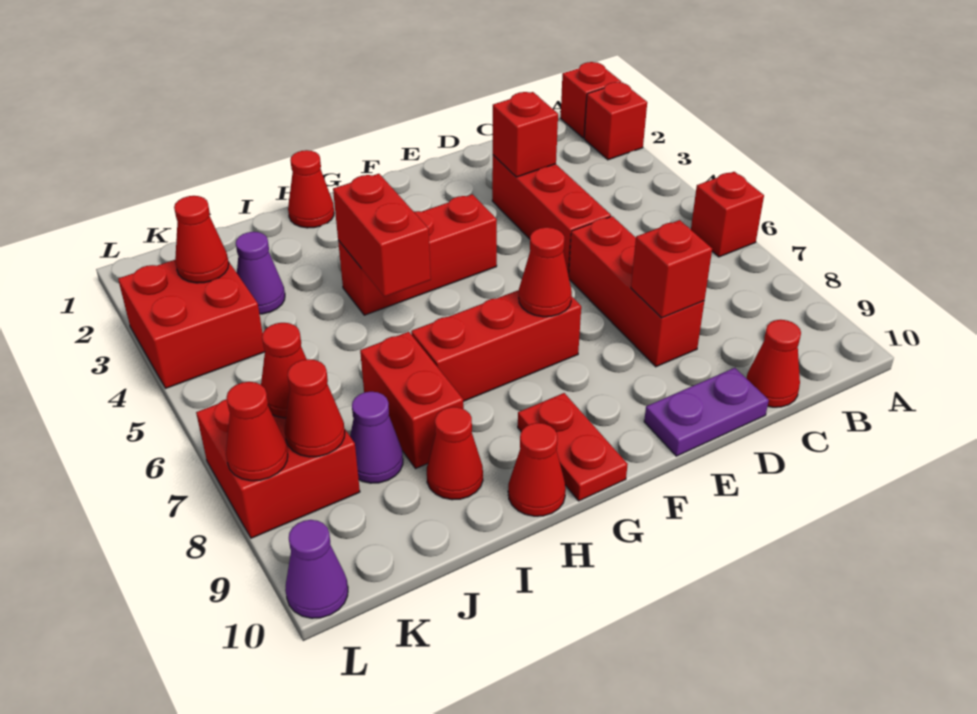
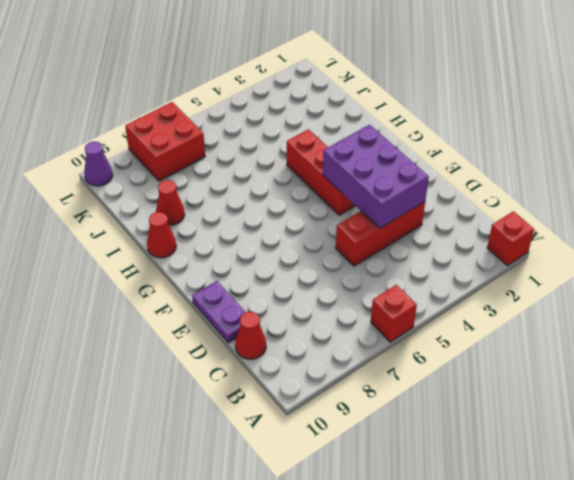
purple 2x3 brick [323,125,429,228] -> red 1x1 brick [493,92,558,177]
none -> red 1x1 brick [584,82,647,160]
none -> red 1x3 brick [569,216,704,367]
none -> red 1x3 brick [411,290,581,401]

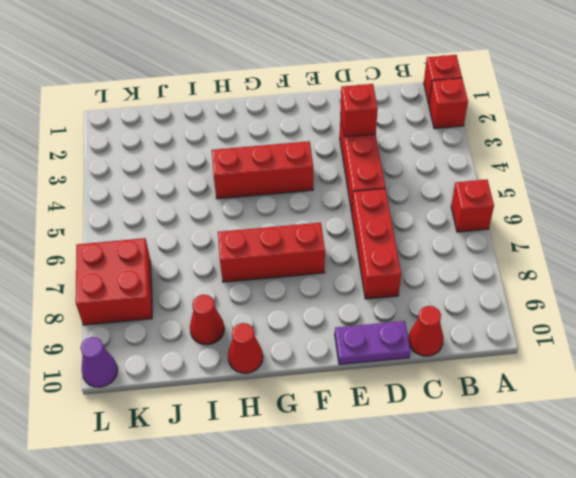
none -> red 1x2 plate [518,393,628,501]
none -> red 1x1 cone [288,150,334,228]
none -> red 1x2 brick [360,332,464,469]

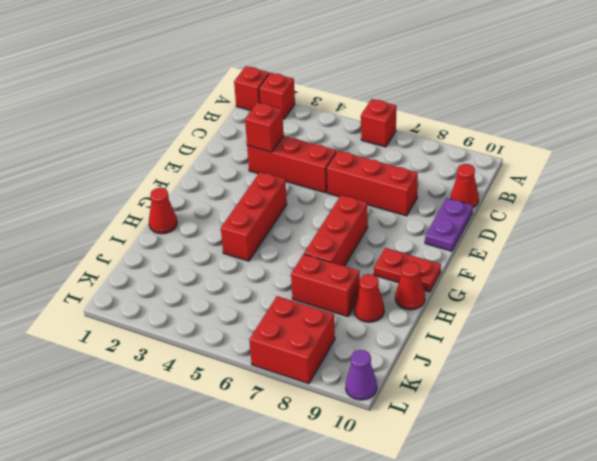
none -> purple 1x1 cone [236,232,285,314]
none -> purple 1x1 cone [350,392,403,483]
none -> red 2x2 brick [118,260,265,388]

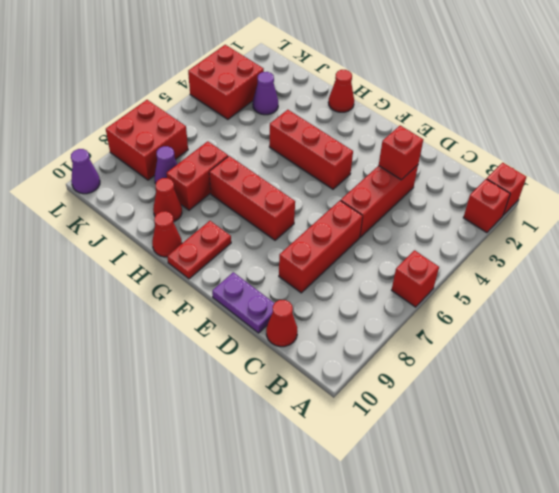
none -> red 1x1 brick [631,220,712,318]
none -> red 1x1 cone [519,227,572,317]
none -> red 1x2 brick [333,174,431,297]

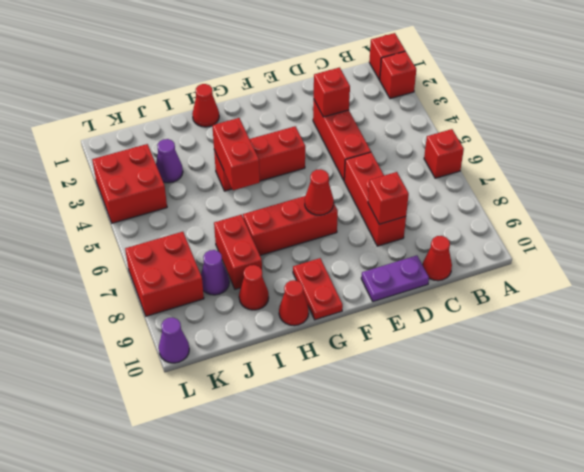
none -> red 1x1 cone [174,196,229,283]
none -> red 1x1 cone [261,323,307,418]
none -> red 1x1 cone [285,359,345,457]

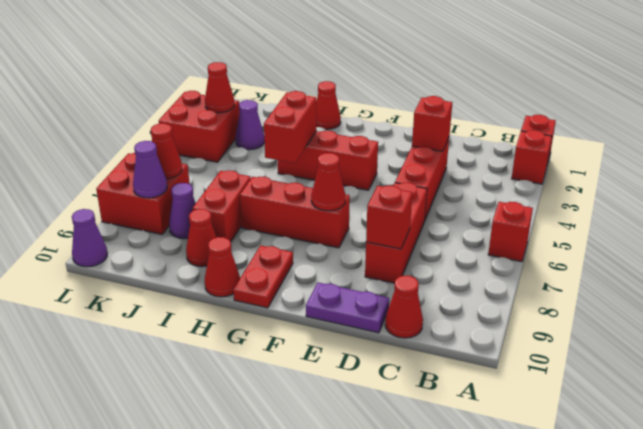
purple 1x1 cone [133,141,167,198] -> red 1x1 cone [285,359,345,457]
none -> red 1x1 cone [226,382,288,481]

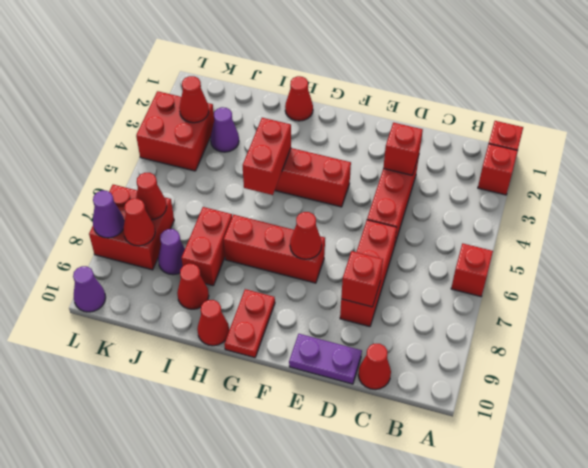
purple 1x1 cone [93,191,124,238] -> red 1x1 cone [226,382,288,481]

